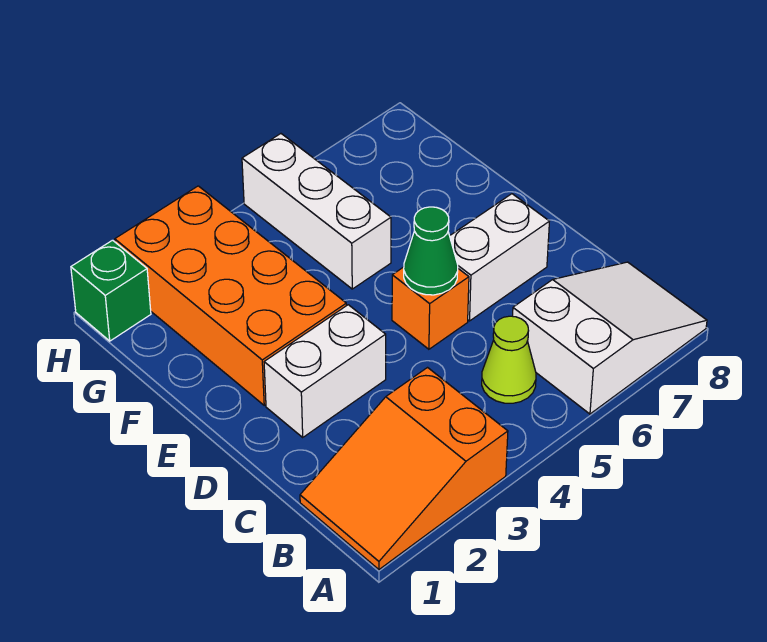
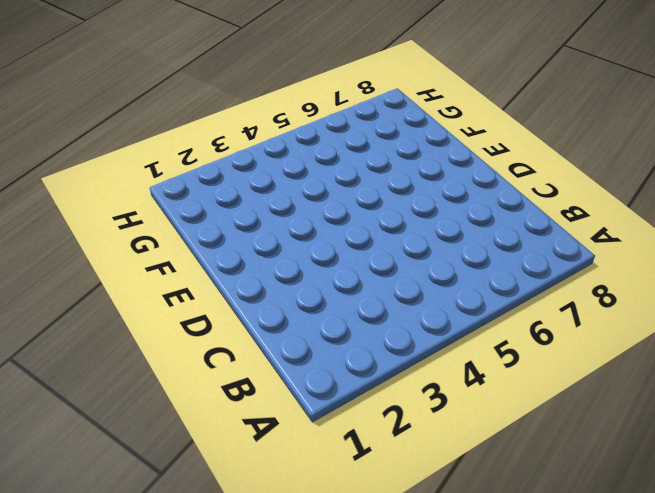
none -> orange 2x3 slope [300,368,508,569]
none -> white 2x3 slope [513,262,707,414]

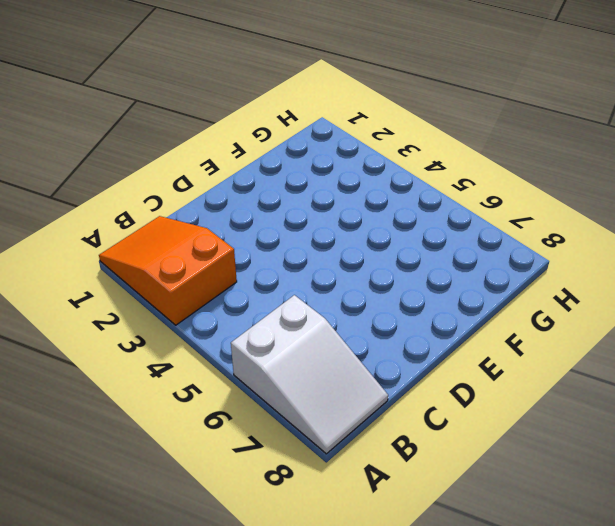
none -> lime 1x1 cone [482,316,536,403]
none -> white 1x2 brick [264,305,386,437]

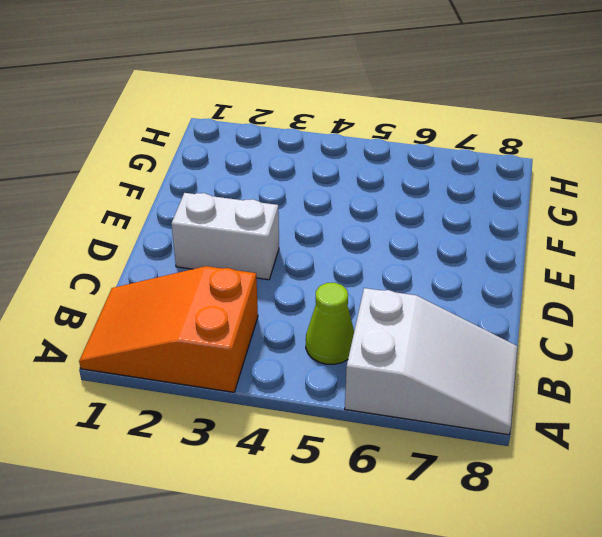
none -> orange 1x1 brick [392,267,469,349]
none -> white 1x2 brick [450,194,549,321]

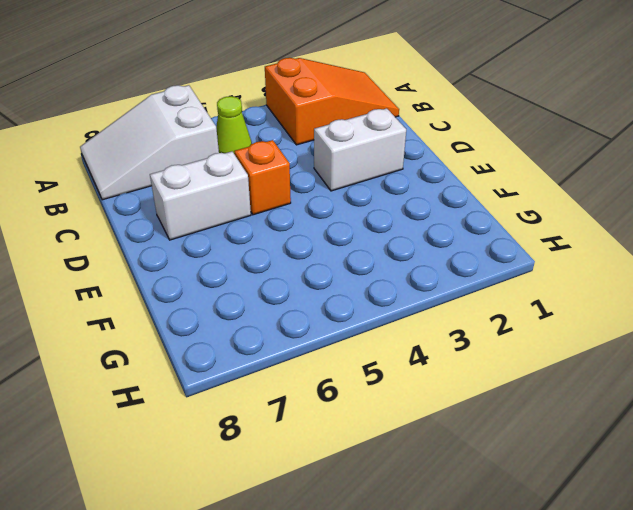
none -> orange 2x4 brick [115,186,346,405]
none -> white 1x3 brick [242,134,391,289]

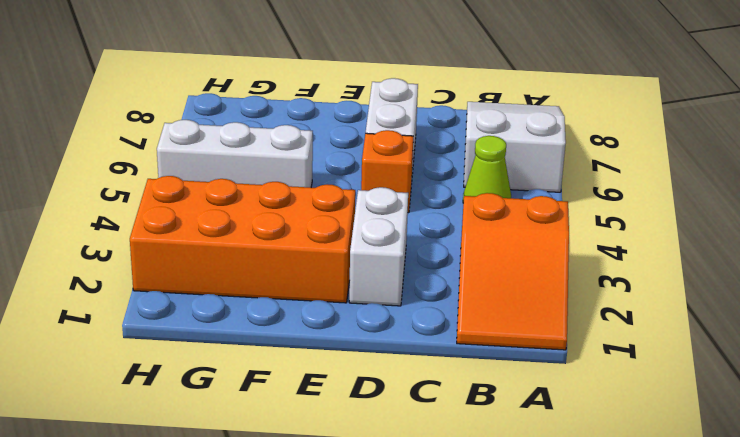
none -> green 1x1 brick [71,240,151,341]
none -> green 1x1 cone [404,207,458,295]

